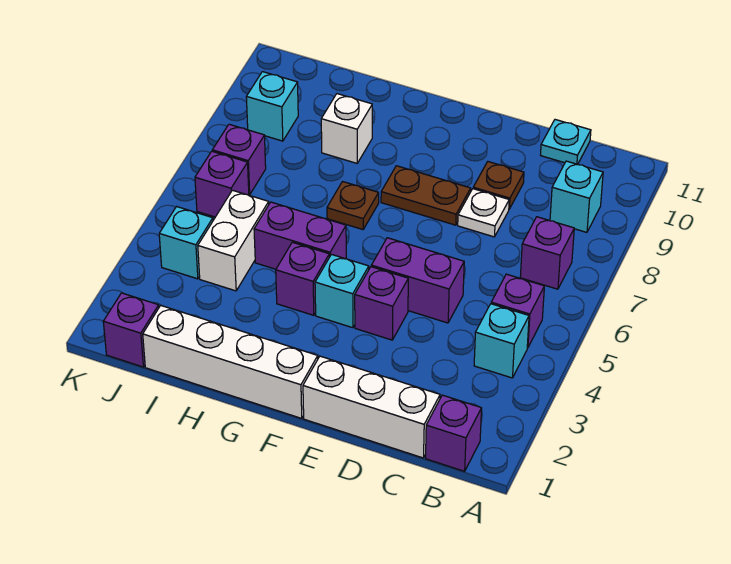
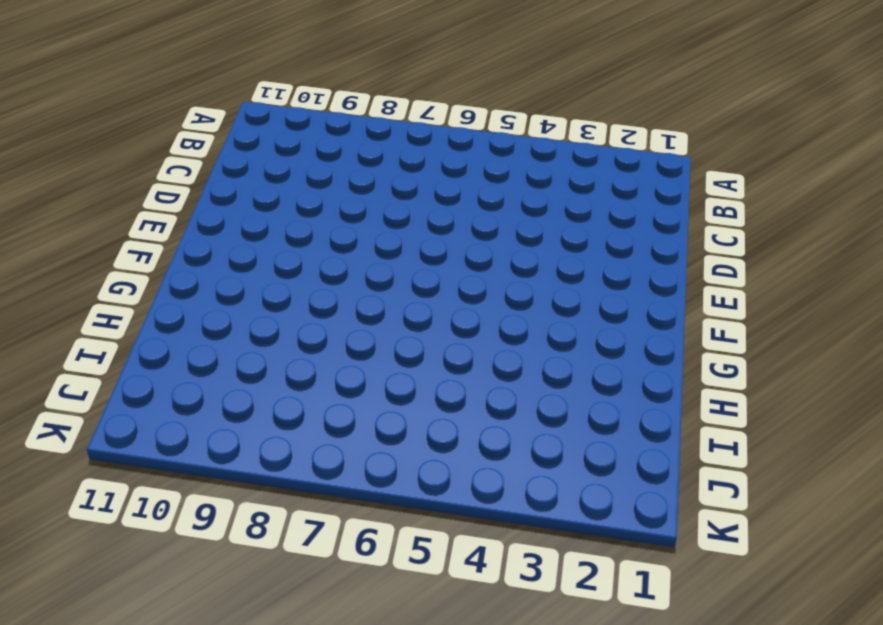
none -> purple 1x1 brick [426,395,482,471]
none -> cyan 1x1 brick [474,304,529,378]
none -> purple 1x1 brick [491,274,544,348]

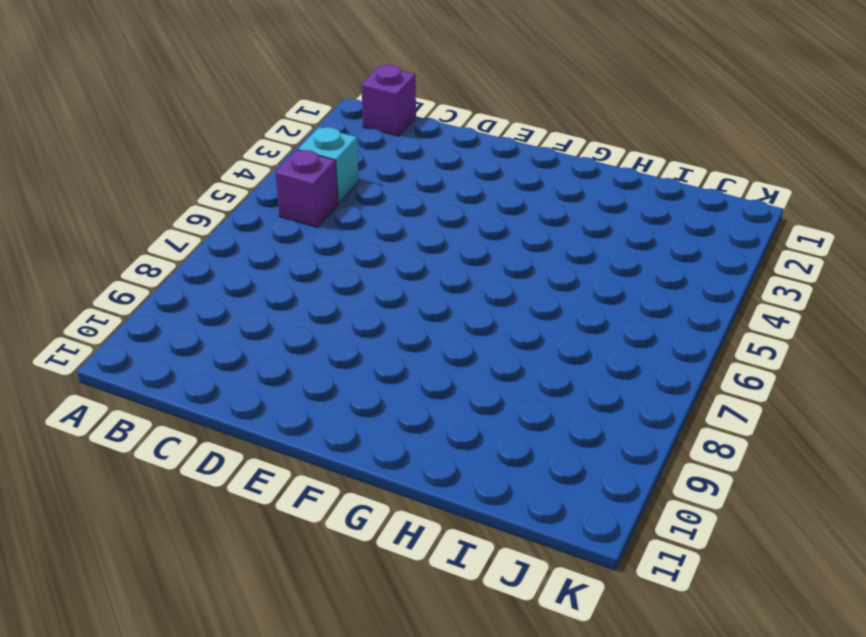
none -> purple 1x1 brick [520,217,574,289]
none -> cyan 1x1 brick [550,161,603,232]
none -> white 1x3 brick [303,356,440,458]

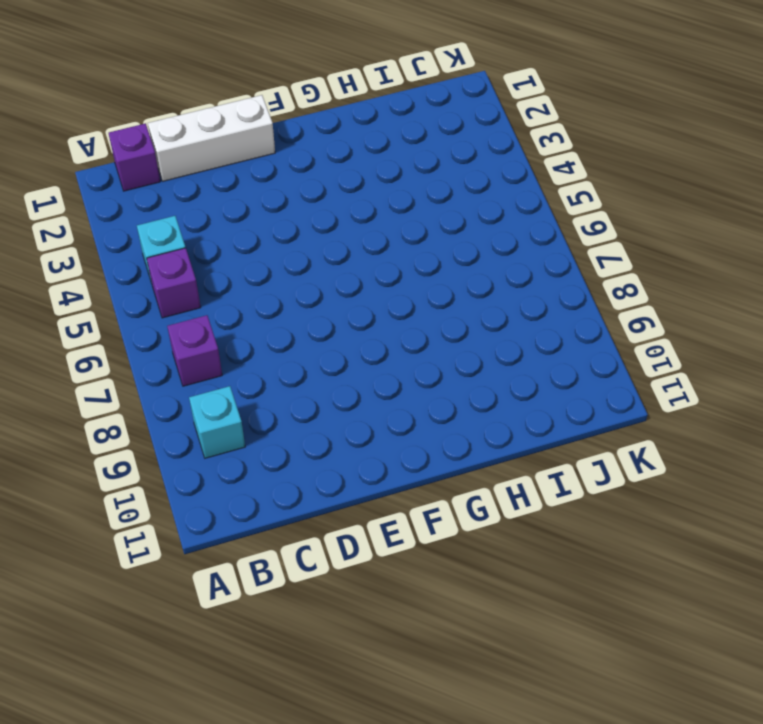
none -> cyan 1x1 plate [541,120,591,164]
none -> purple 1x2 brick [371,238,464,323]
none -> white 1x1 plate [458,189,509,237]

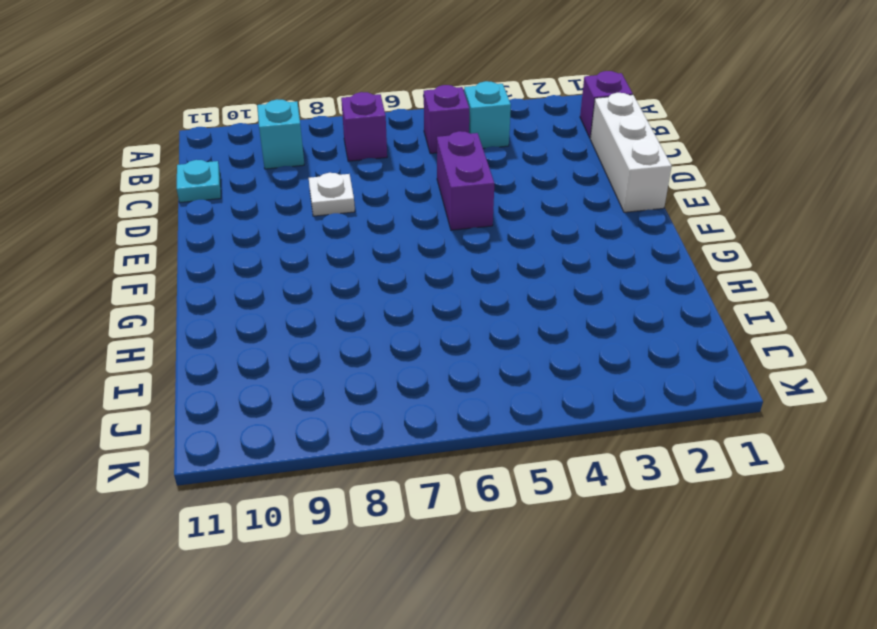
none -> brown 1x1 plate [473,162,524,209]
none -> purple 1x1 brick [355,267,408,340]
none -> brown 1x2 plate [381,166,471,225]

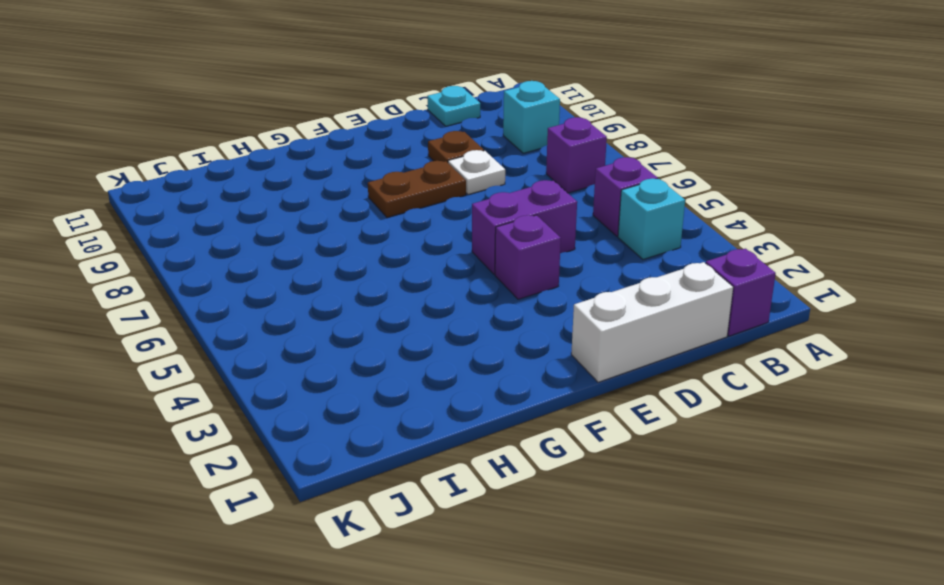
none -> white 1x4 brick [143,306,318,418]
none -> cyan 1x1 brick [315,255,369,328]
none -> purple 1x1 brick [276,242,329,315]

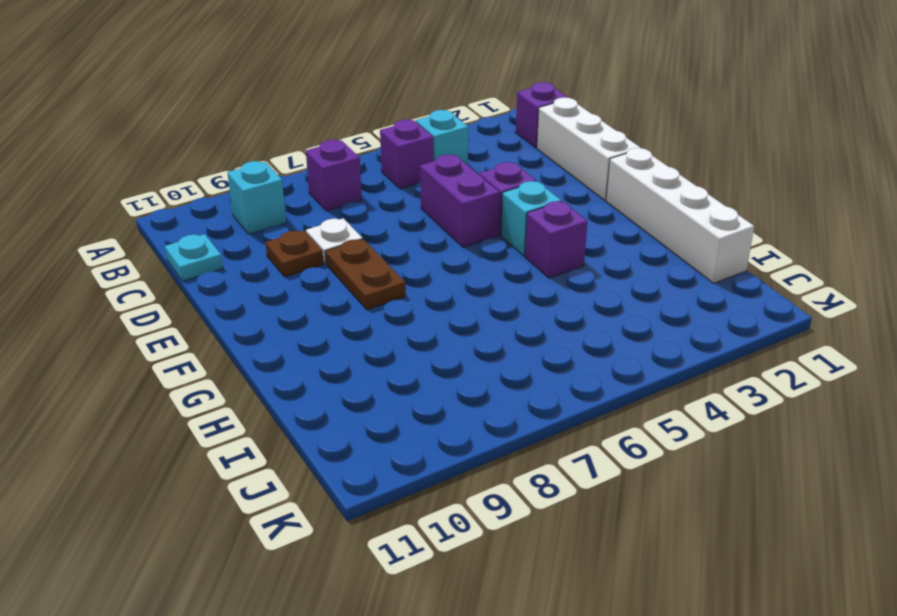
none -> purple 1x2 brick [254,202,346,269]
none -> brown 1x1 plate [327,182,379,230]
none -> white 1x1 brick [321,94,372,163]

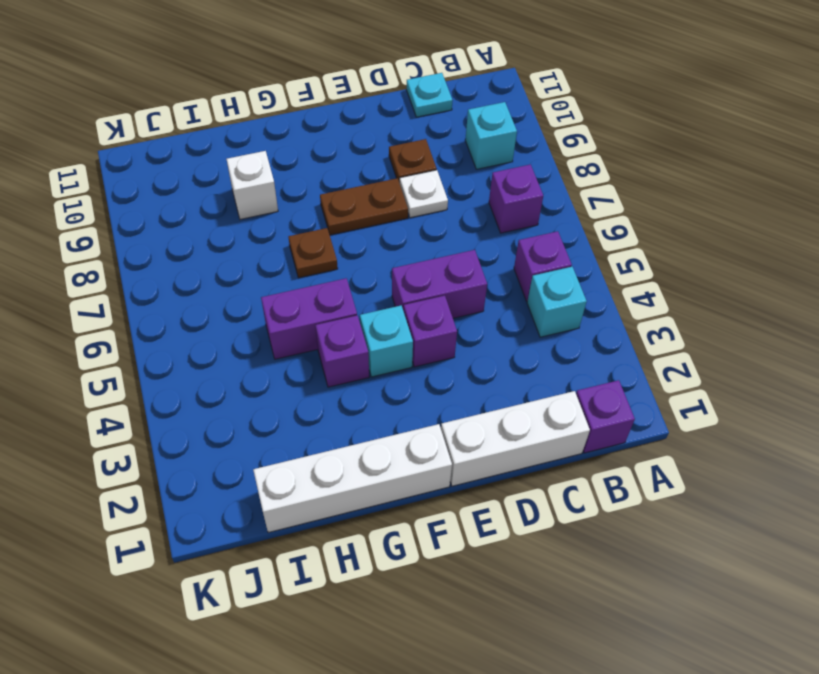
none -> white 1x2 brick [198,190,269,291]
none -> purple 1x1 brick [103,293,159,367]
none -> cyan 1x1 brick [159,207,213,279]

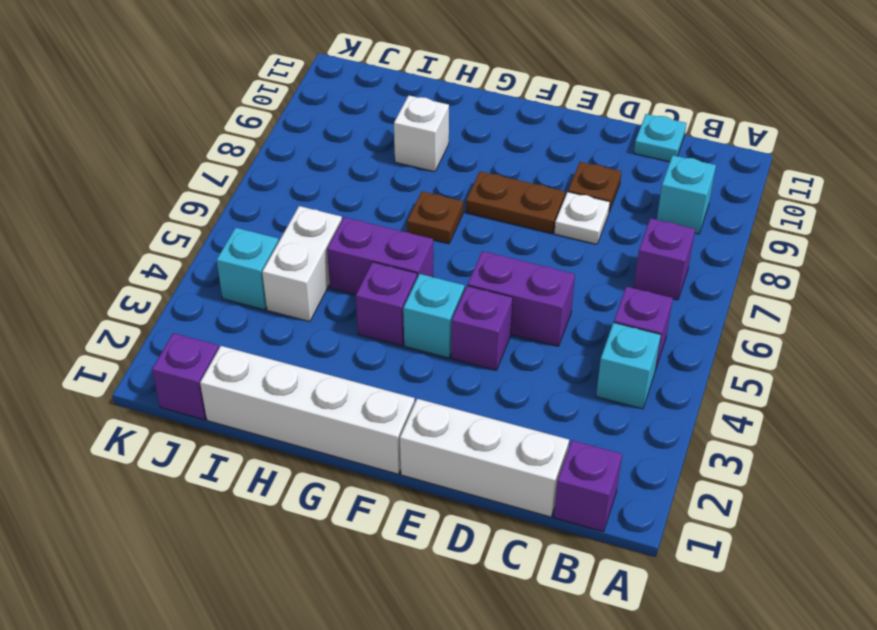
none -> purple 1x1 brick [195,151,249,217]
none -> purple 1x1 brick [212,124,266,195]
none -> cyan 1x1 brick [246,72,298,141]

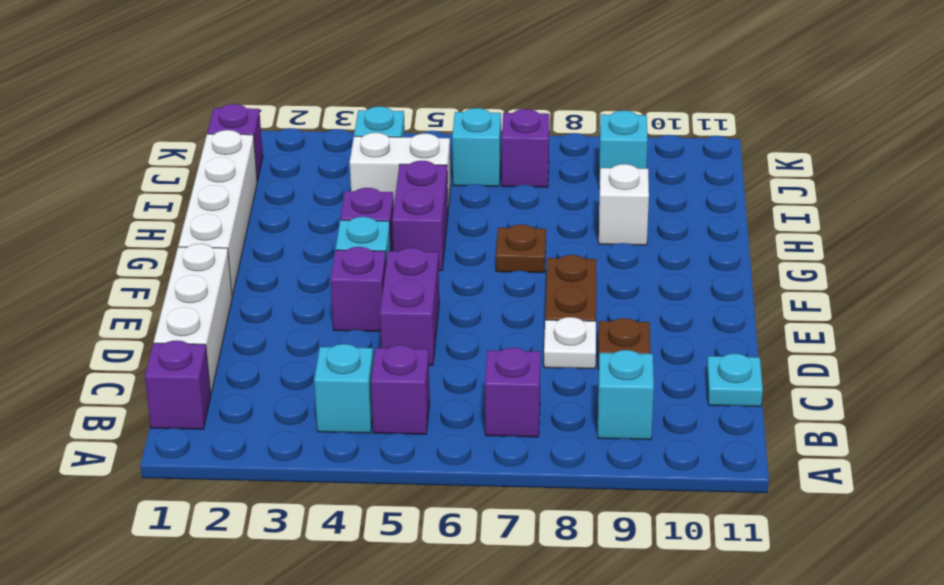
cyan 1x1 brick [452,108,501,186] -> purple 1x1 brick [195,151,249,217]

